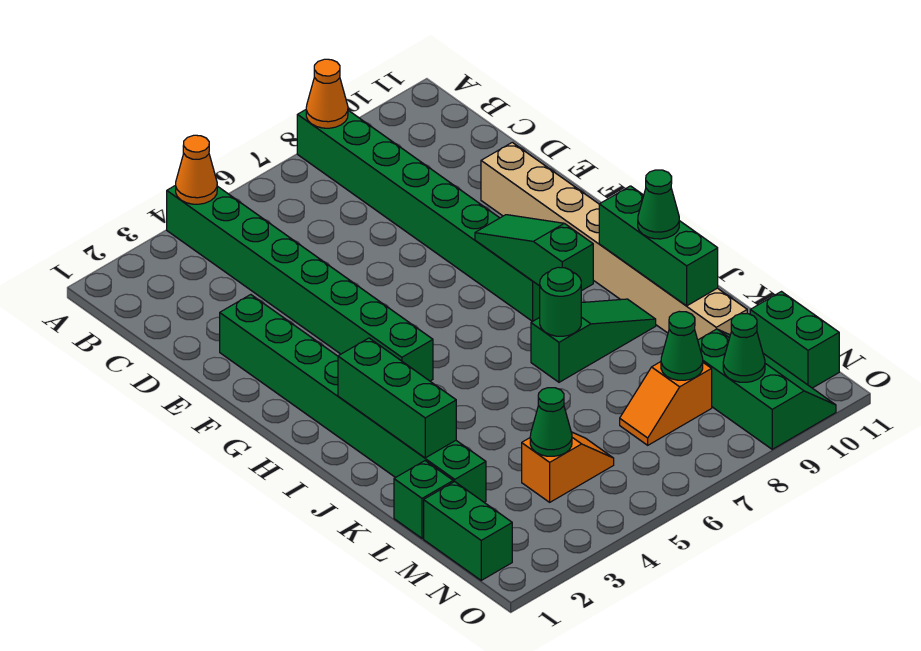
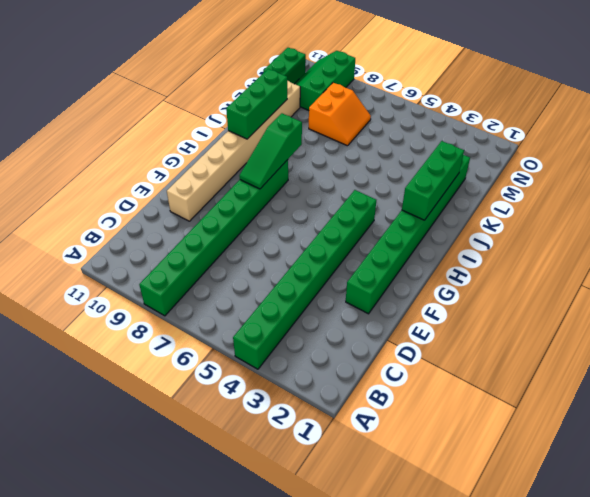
orange 2x2 slope [309,83,371,146] -> orange 1x2 slope [620,362,712,445]
none -> green 1x3 slope [531,299,656,382]
none -> green 1x1 brick [394,461,453,538]
none -> green 1x2 brick [424,482,512,580]

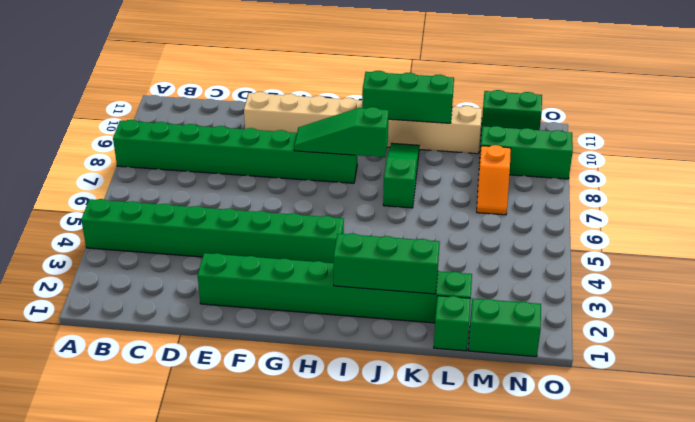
none -> orange 1x2 slope [522,432,614,502]
none -> orange 1x1 cone [176,135,217,204]
none -> orange 1x1 cone [306,59,348,128]

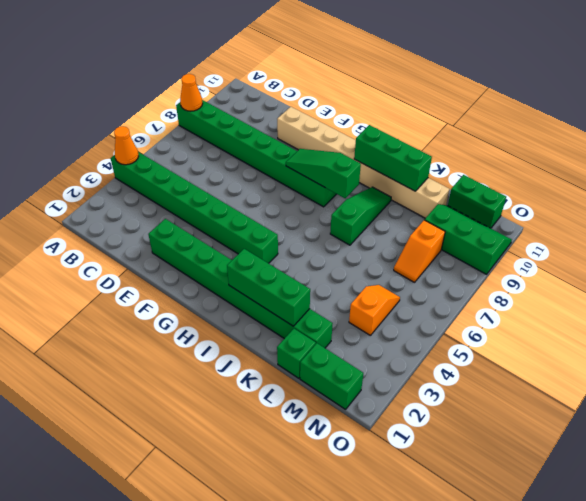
none -> green 1x1 round brick [540,267,581,336]
none -> green 1x1 cone [530,388,572,456]
none -> green 1x1 cone [661,311,703,380]

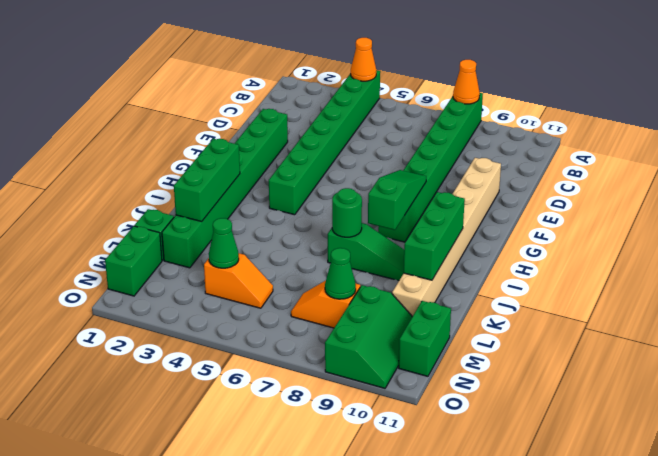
none -> green 1x1 cone [723,314,765,382]
none -> green 1x1 cone [638,170,679,239]

